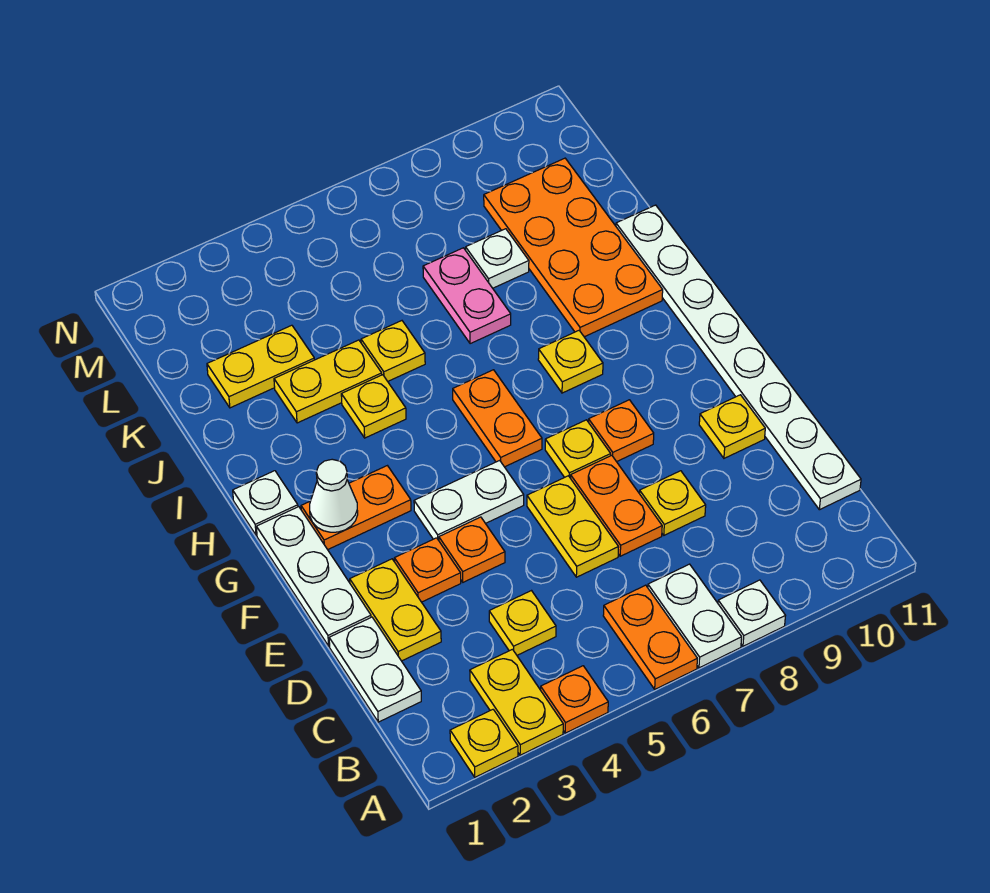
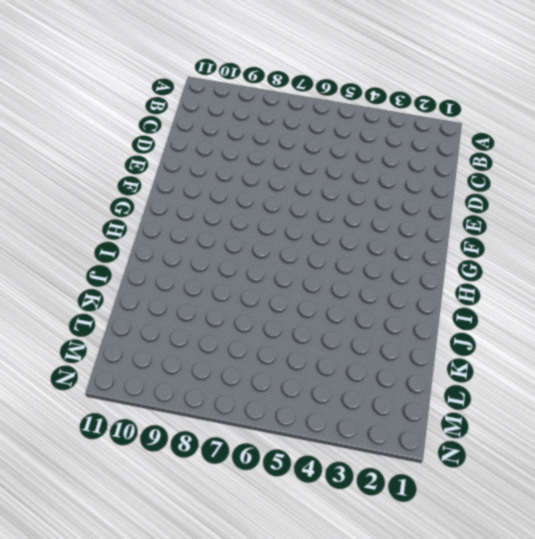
none -> yellow 1x1 plate [450,710,518,777]
none -> yellow 1x2 plate [470,649,563,755]
none -> orange 1x1 plate [541,666,608,733]
none -> orange 1x2 plate [603,585,697,689]

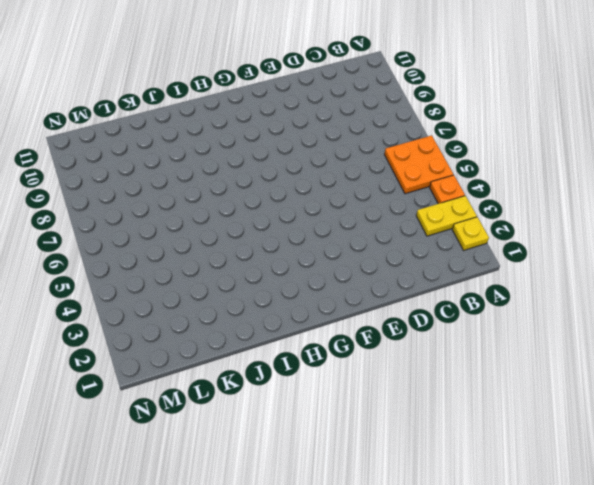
orange 2x2 plate [384,135,453,194] -> orange 1x2 plate [603,585,697,689]
none -> white 1x2 plate [648,564,742,668]
none -> white 1x1 plate [718,580,785,646]
none -> white 1x2 plate [329,617,421,722]
none -> yellow 1x1 plate [489,591,556,655]

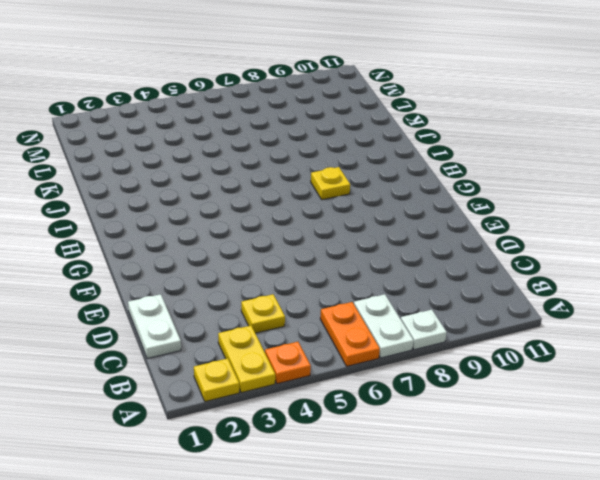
none -> white 1x8 plate [616,205,861,510]
none -> yellow 1x2 plate [350,559,441,661]
none -> yellow 1x2 plate [527,476,619,577]
none -> orange 1x2 plate [571,455,662,556]

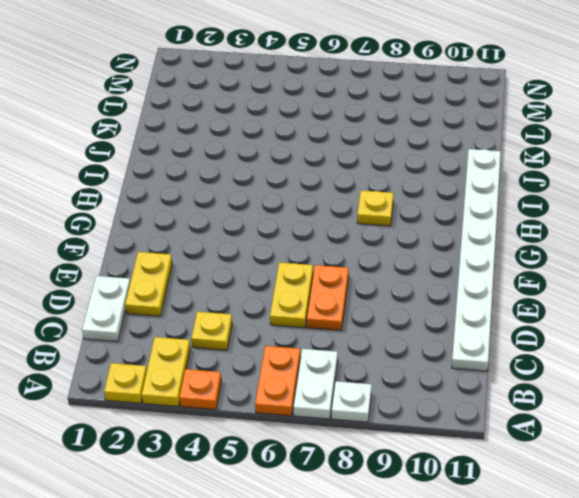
none -> yellow 1x1 plate [640,471,706,535]
none -> white 1x3 plate [256,507,371,646]
none -> orange 1x1 plate [394,538,461,602]
none -> orange 1x1 plate [439,517,505,582]

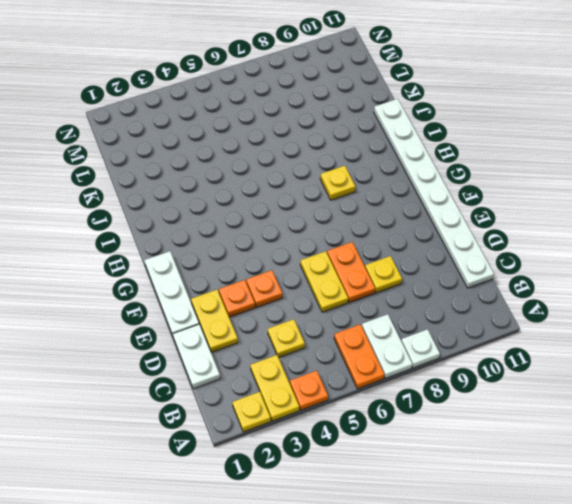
none -> yellow 1x1 plate [699,395,765,458]
none -> white 1x2 plate [414,460,524,540]
none -> yellow 1x1 plate [545,420,611,478]
none -> orange 1x1 plate [589,400,654,462]

